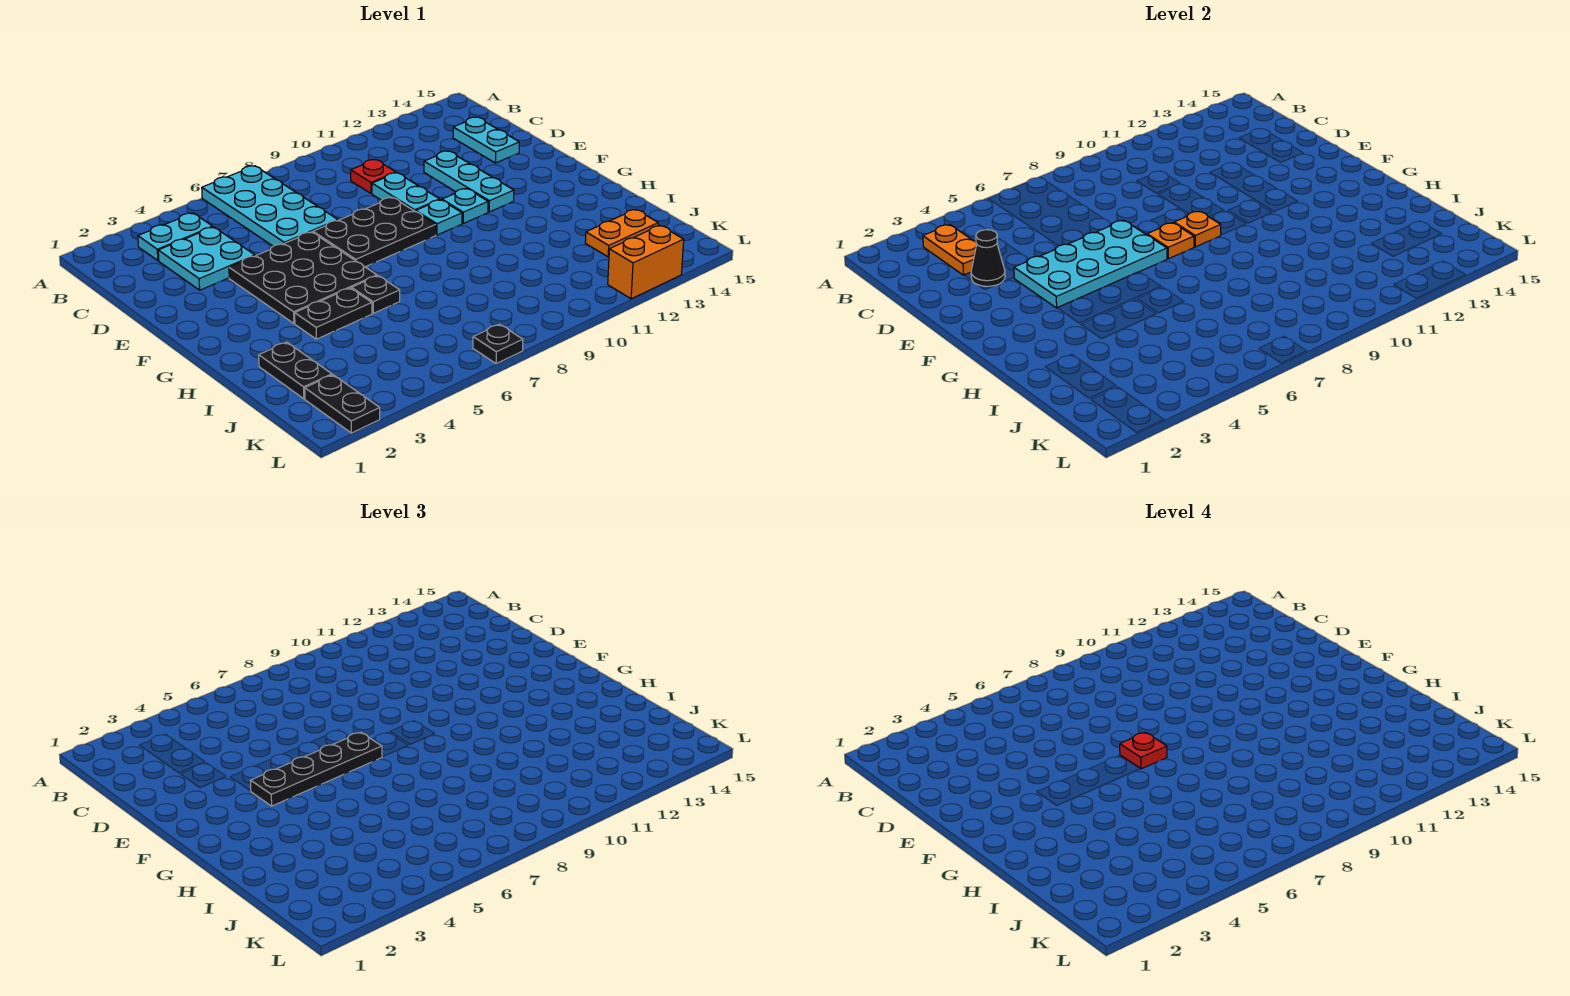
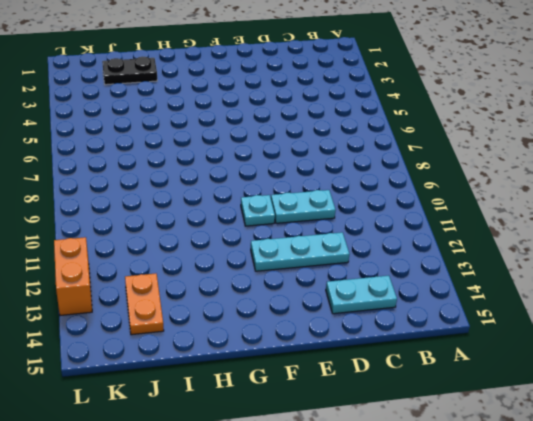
none -> cyan 2x4 plate [202,166,338,246]
none -> cyan 1x2 plate [138,213,213,261]
none -> cyan 2x2 plate [158,227,255,290]

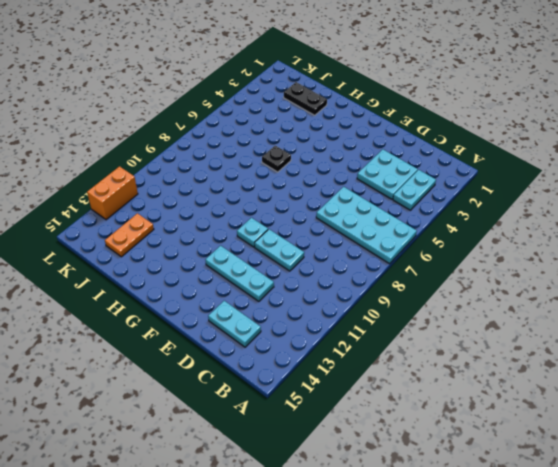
none -> red 1x1 plate [351,160,396,194]
none -> black 3x3 plate [229,232,377,323]
none -> black 2x3 plate [313,197,436,267]

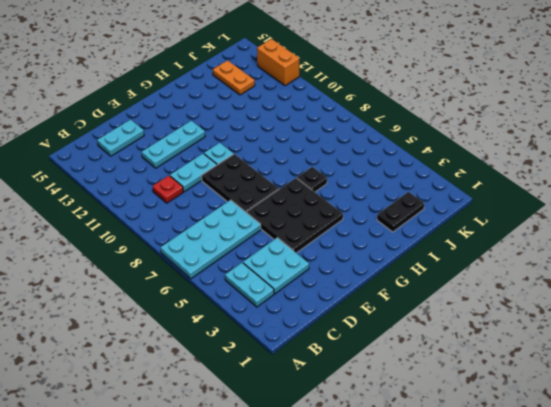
none -> cyan 1x1 plate [442,189,488,223]
none -> black 1x2 plate [295,288,372,339]
none -> black 1x2 plate [305,375,380,433]

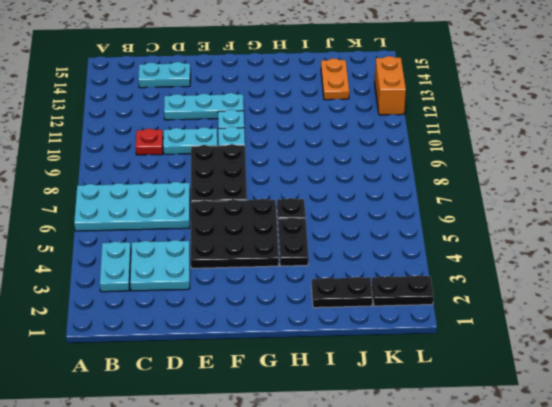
none -> black 1x1 plate [473,324,523,364]
none -> orange 1x2 plate [923,225,977,275]
none -> black 1x1 cone [971,230,1005,286]

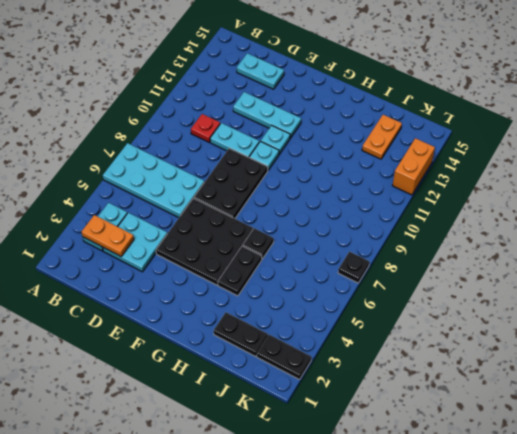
none -> black 1x1 cone [971,230,1005,286]
none -> cyan 2x4 plate [1014,220,1167,308]
none -> orange 1x1 plate [1147,223,1194,259]

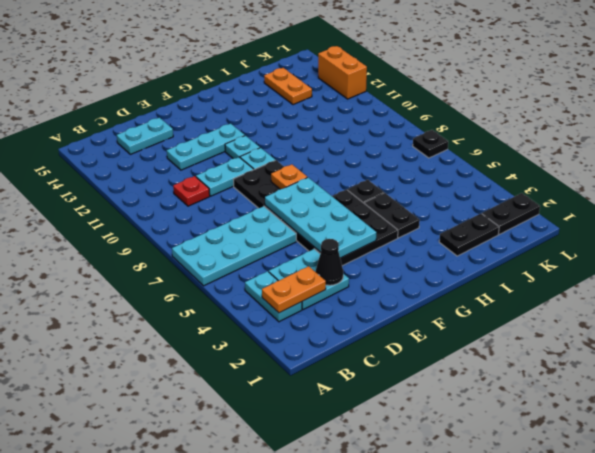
none -> orange 1x1 plate [1174,211,1221,247]
none -> black 1x4 plate [251,732,382,806]
none -> red 1x1 plate [1120,732,1167,769]

